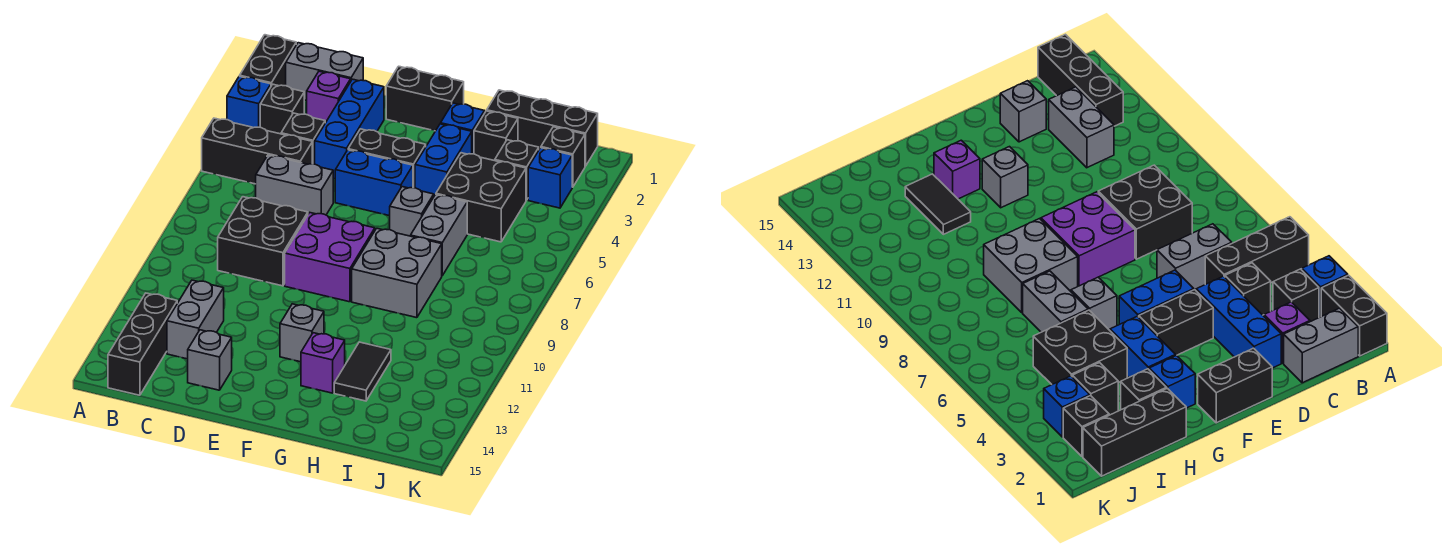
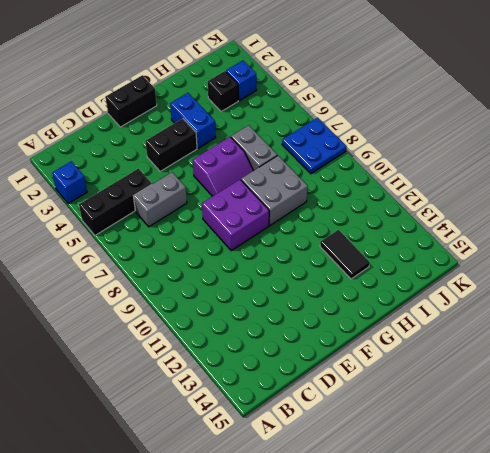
purple 2x2 slope [193,137,254,196] -> grey 1x1 brick [390,187,434,236]
blue 2x2 plate [282,118,346,174] -> none
none -> black 1x2 brick [240,35,296,86]
none -> grey 1x2 brick [286,43,363,101]
none -> black 1x1 brick [260,84,304,134]
none -> black 1x3 brick [108,293,177,395]

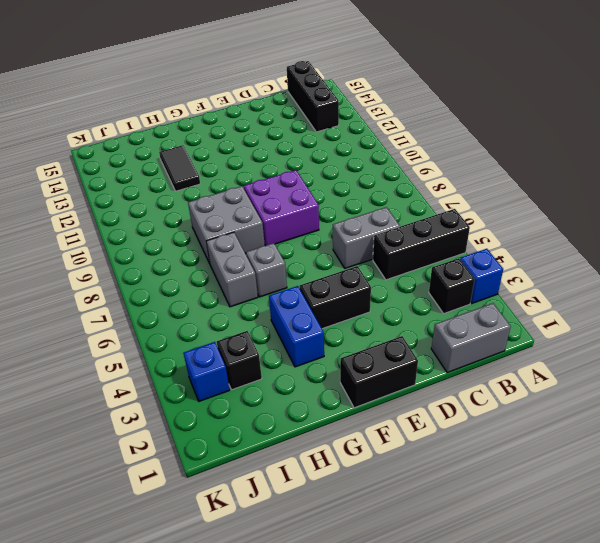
none -> black 1x2 brick [240,35,296,86]
none -> purple 1x1 brick [307,71,351,123]
none -> black 1x1 brick [281,113,325,164]
none -> black 2x2 brick [218,197,308,286]

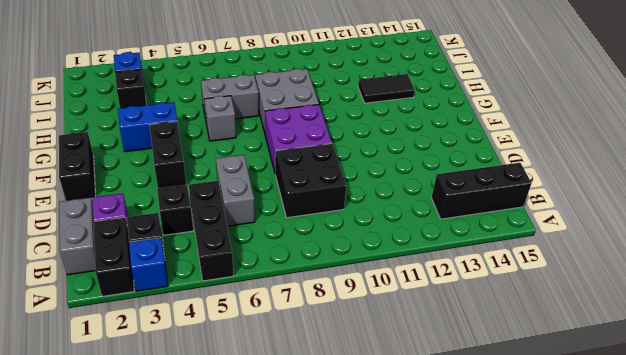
black 1x2 brick [93,217,134,297] -> black 1x2 brick turned to [240,35,296,86]
none -> grey 1x2 brick [167,280,224,359]
none -> blue 1x3 brick [315,79,384,179]
none -> grey 1x1 brick [188,330,232,390]
none -> blue 1x2 brick [335,150,413,216]

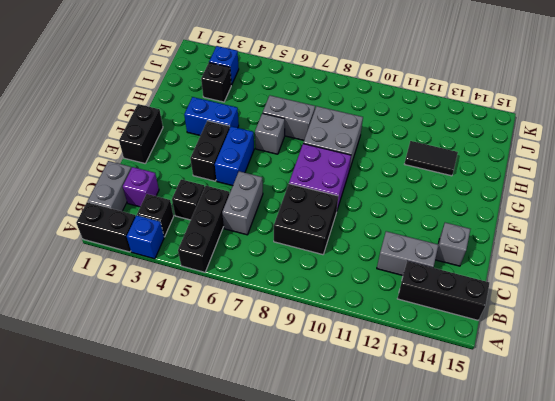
none -> blue 1x3 brick [315,79,384,179]
none -> grey 1x1 brick [280,304,324,362]
none -> blue 1x1 brick [441,103,485,154]
none -> purple 1x1 brick [301,333,345,393]

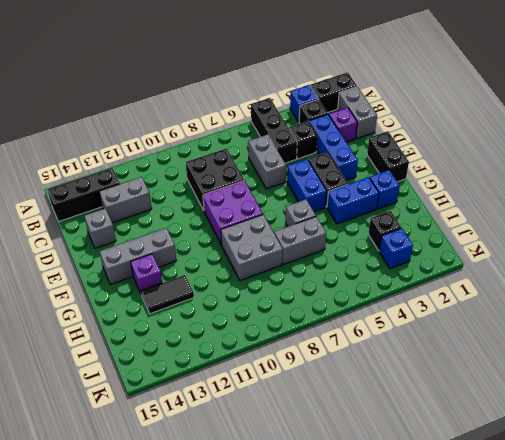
blue 1x3 brick [309,114,358,180] -> blue 1x3 brick turned to [315,79,384,179]
grey 1x3 brick [100,228,176,284] -> grey 1x1 brick [280,304,324,362]
none -> black 1x3 brick [487,90,598,166]
none -> black 1x1 brick [474,111,518,161]
none -> black 2x2 brick [436,153,526,242]
none -> black 1x1 brick [541,127,585,187]

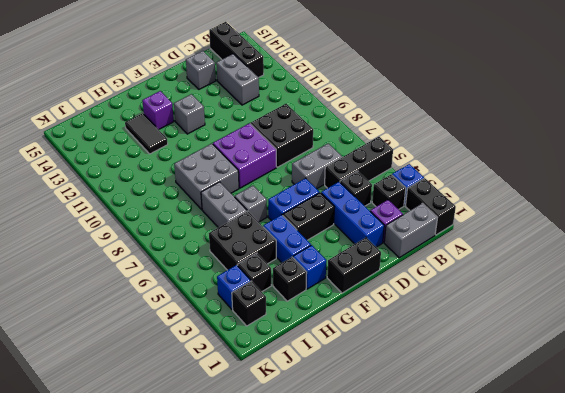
none -> black 1x3 brick [487,90,598,166]

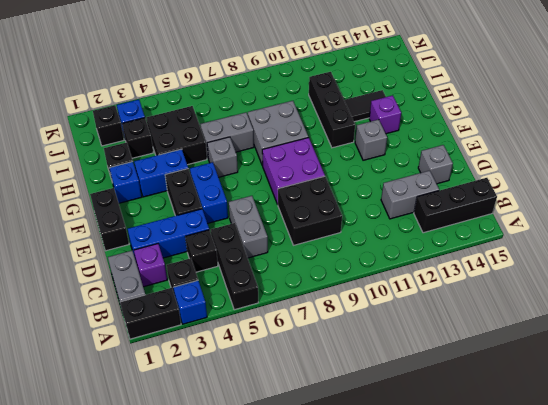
black 1x3 brick [309,72,355,148] -> black 1x3 brick moved to [487,90,598,166]

